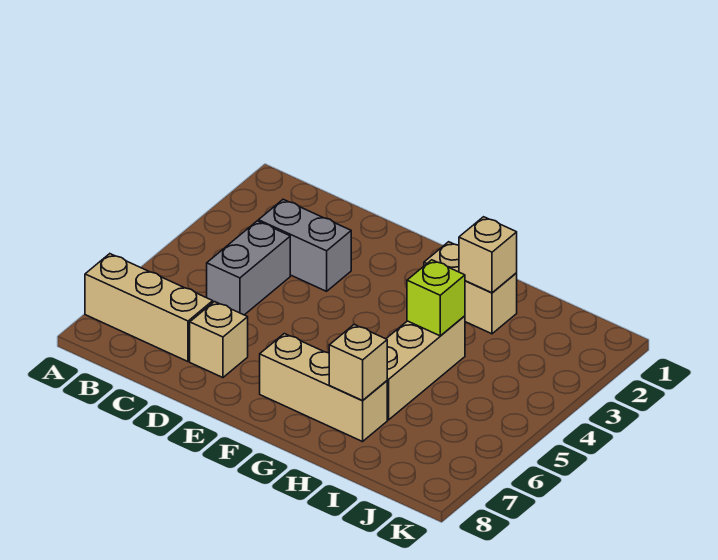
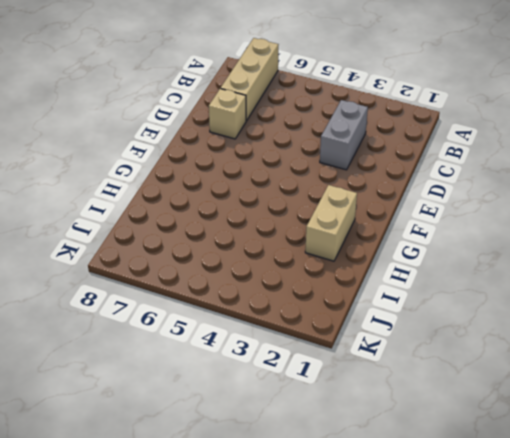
none -> grey 1x2 brick [207,221,290,315]
none -> tan 1x3 brick [260,334,387,442]

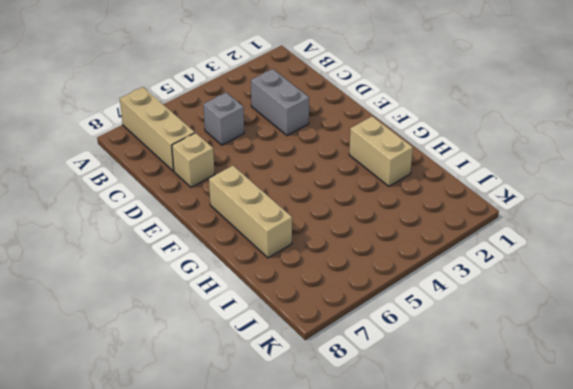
grey 1x1 brick [203,93,244,145] -> grey 1x2 brick [207,221,290,315]
none -> tan 1x3 brick [386,316,465,420]
none -> tan 1x1 brick [459,217,517,293]

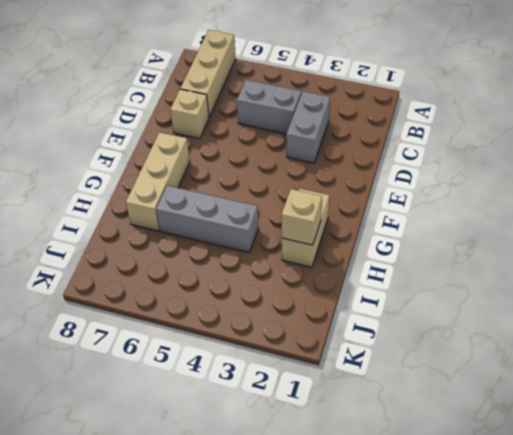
grey 1x3 brick [156,186,259,252] -> tan 1x3 brick [386,316,465,420]
none -> lime 1x1 brick [407,260,465,336]
none -> tan 1x1 brick [329,325,387,400]

